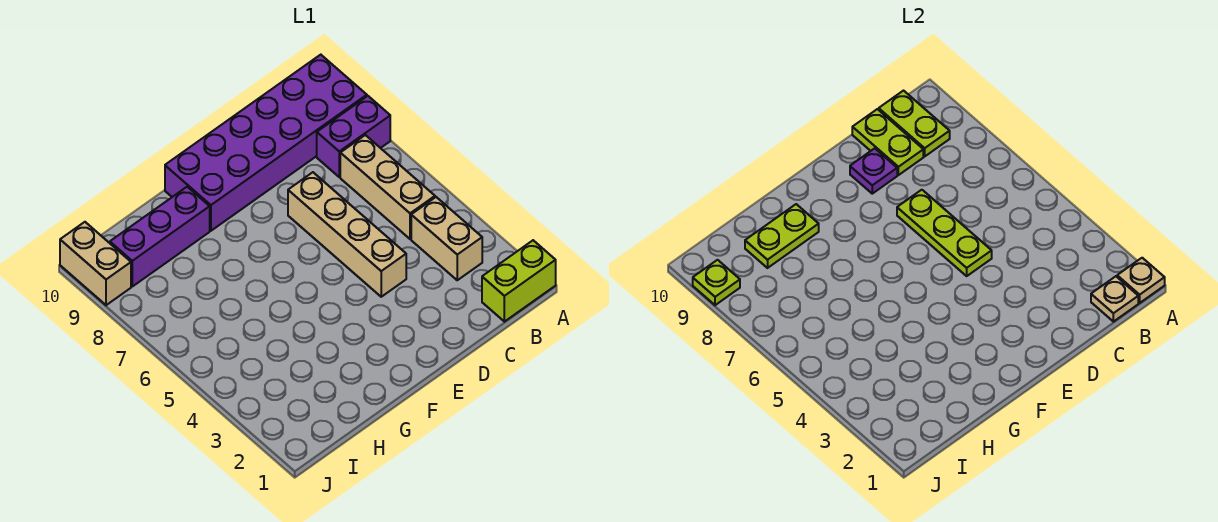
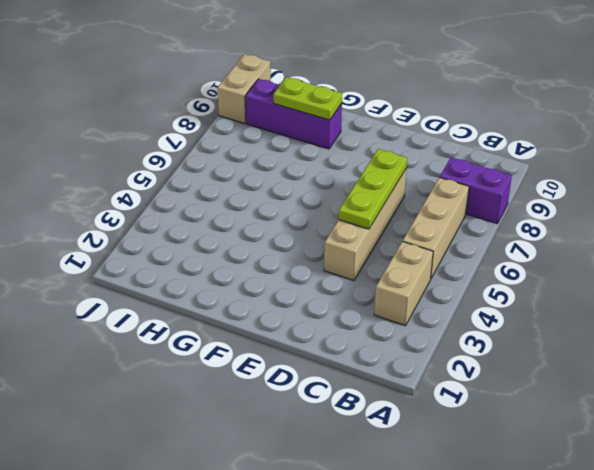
none -> lime 1x2 brick [482,240,556,322]
none -> purple 2x6 brick [165,55,367,231]
none -> tan 1x1 plate [1117,258,1165,303]

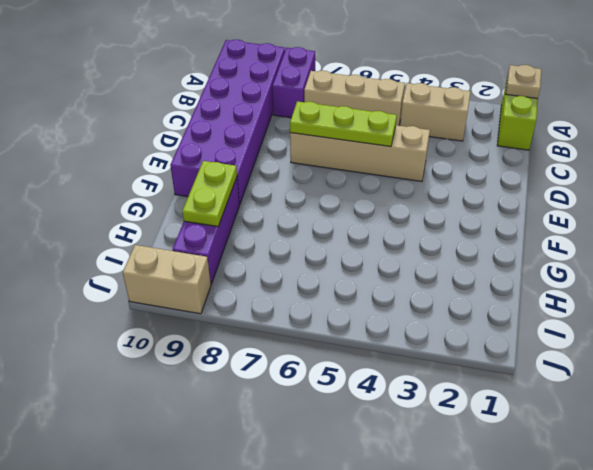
none -> tan 1x1 plate [1091,276,1138,322]
none -> lime 1x2 plate [879,91,950,156]
none -> lime 1x2 plate [852,109,923,175]

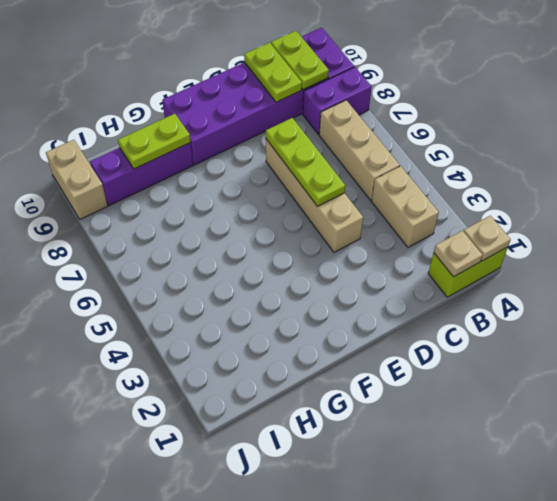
none -> purple 1x1 plate [850,148,897,194]
none -> lime 1x1 plate [693,260,740,305]

